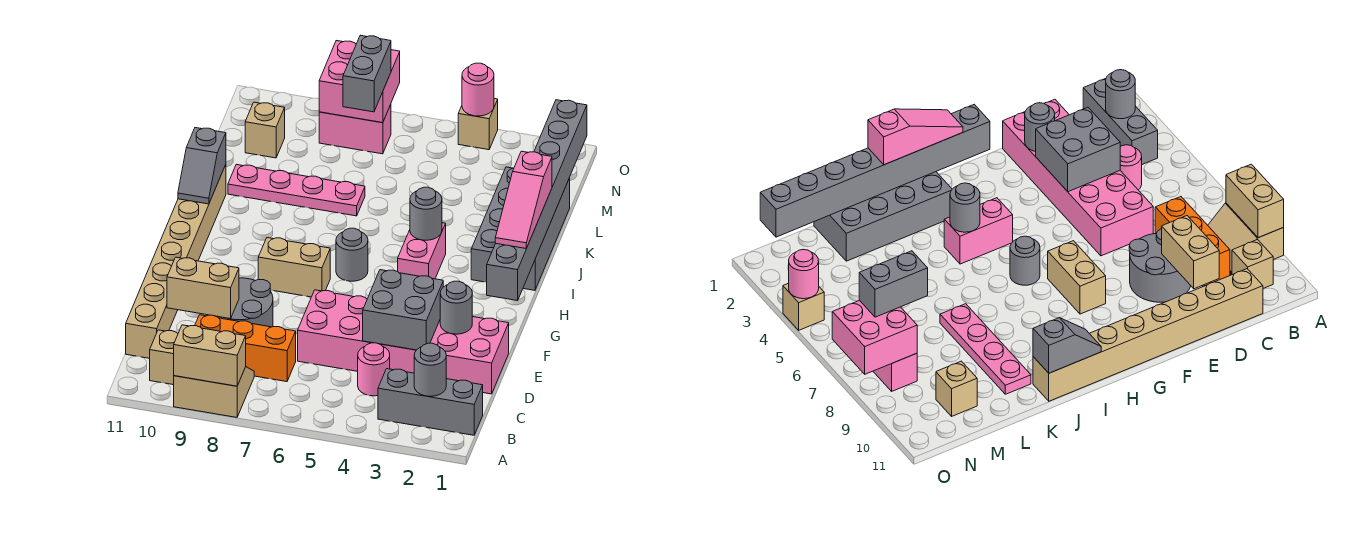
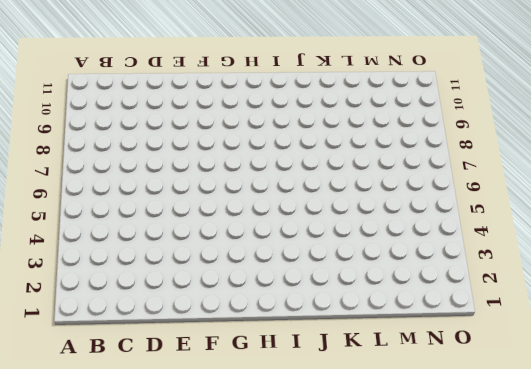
none -> tan 2x2 slope [174,367,254,417]
none -> grey 1x3 brick [378,369,483,435]
none -> tan 1x1 brick [150,330,178,385]

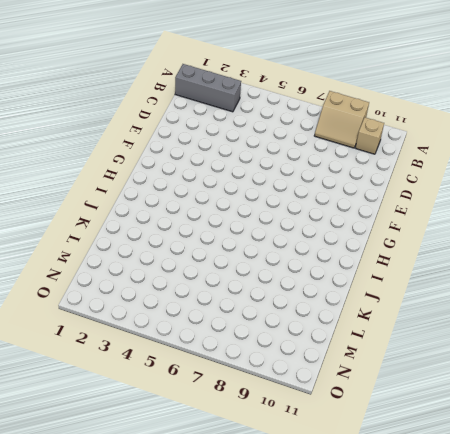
none -> pink 1x1 round brick [358,343,390,396]
none -> orange 1x3 brick [195,315,296,382]
none -> tan 1x8 brick [126,165,226,358]

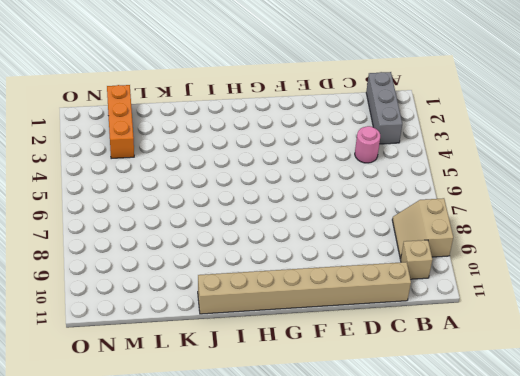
orange 1x3 brick [107,85,134,159] -> orange 1x3 brick moved to [195,315,296,382]
none -> pink 2x6 brick [298,290,509,394]
none -> grey 2x2 round brick [207,278,273,327]
none -> tan 1x2 brick [258,238,330,297]

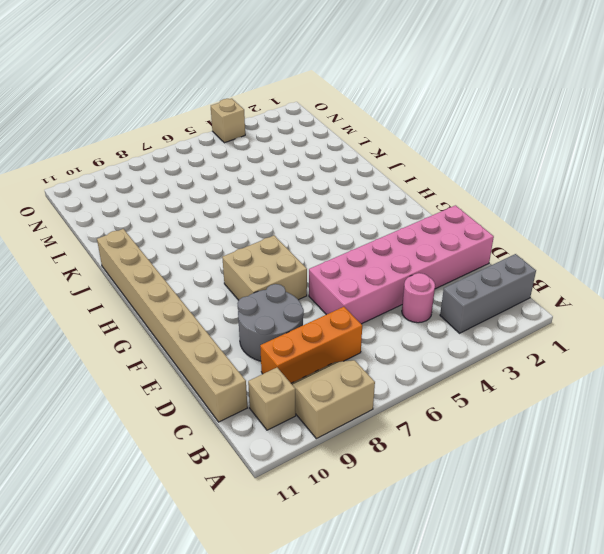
tan 2x2 brick [222,235,307,300] -> tan 1x2 brick [258,238,330,297]
none -> pink 1x2 brick [398,223,446,279]
none -> grey 1x1 round brick [336,228,368,281]
none -> grey 2x4 brick [471,167,570,290]

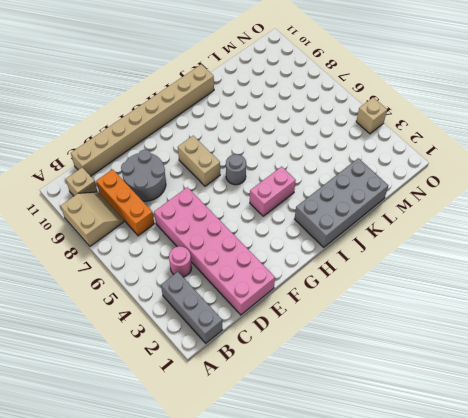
none -> pink 1x4 plate [228,164,365,216]
none -> tan 1x1 brick [245,102,285,158]
none -> pink 1x2 brick [319,104,391,154]

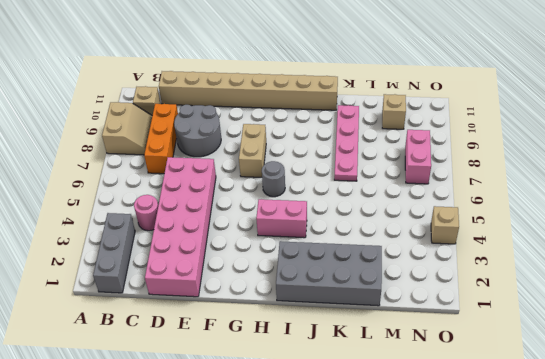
none -> tan 1x2 brick [174,325,246,386]
none -> grey 1x1 round brick [414,343,446,396]
none -> grey 2x2 brick [363,270,443,350]

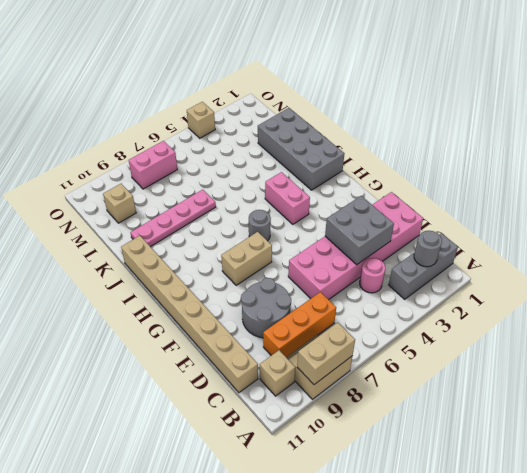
none -> tan 1x2 brick [167,257,239,319]
none -> grey 1x1 round brick [440,281,472,334]
none -> grey 1x8 brick [487,100,587,301]

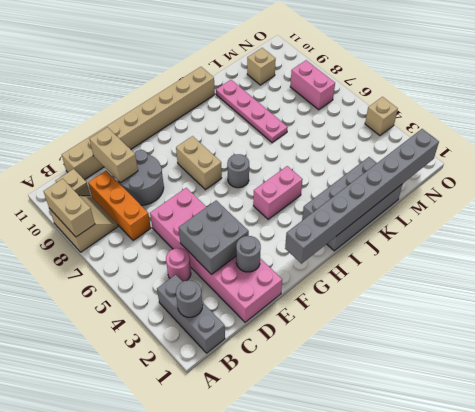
none -> grey 1x1 round brick [410,187,442,240]
none -> grey 1x2 slope [178,128,226,204]
none -> pink 2x2 brick [319,41,400,123]

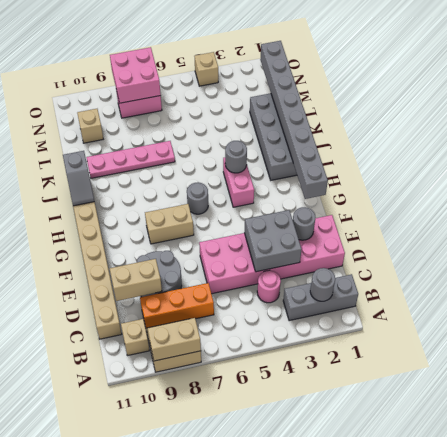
none -> pink 1x1 round brick [462,63,494,116]
none -> pink 1x3 slope [495,151,552,248]
none -> grey 1x2 brick [343,35,391,112]

